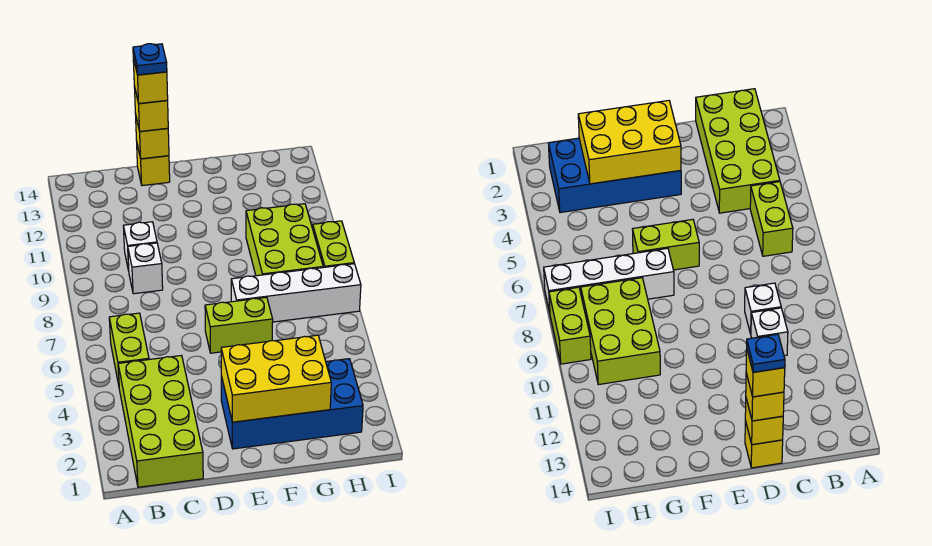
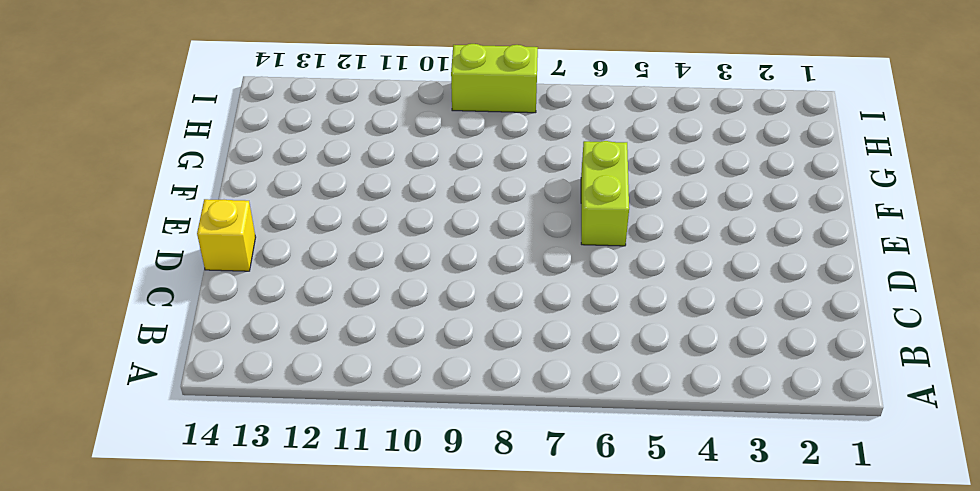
none -> lime 2x4 brick [118,356,203,487]
none -> lime 1x2 brick [109,313,149,385]
none -> white 1x1 brick [128,243,163,294]

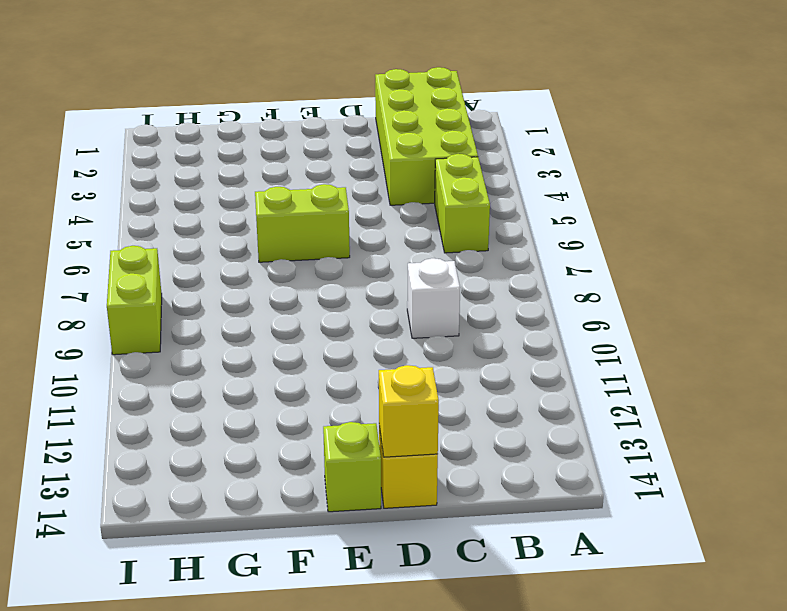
lime 1x1 brick [323,422,381,512] -> none
none -> white 1x1 brick [123,222,157,271]
none -> blue 2x4 brick [221,359,363,449]
none -> white 1x4 brick [231,264,361,322]

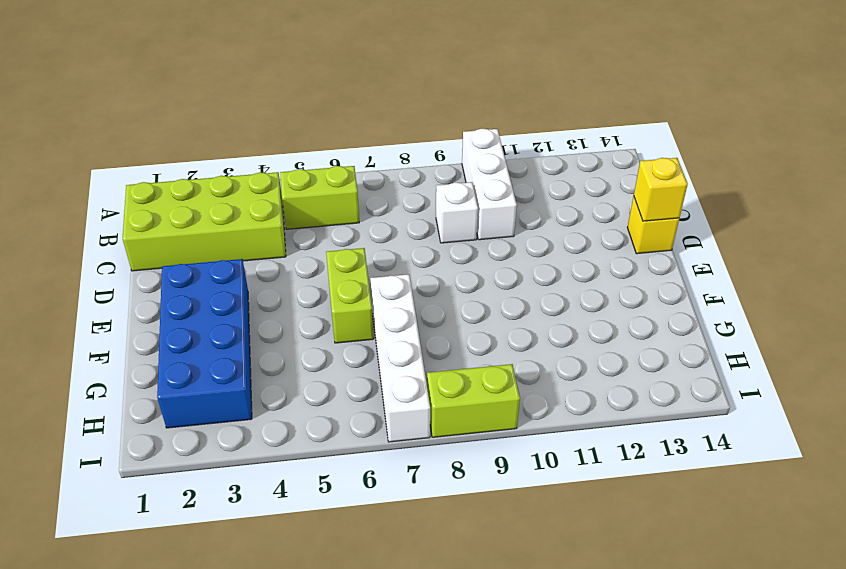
white 1x3 brick [462,129,517,240] -> white 1x1 brick [123,222,157,271]
none -> lime 2x3 brick [246,204,323,276]
none -> yellow 2x3 brick [221,335,331,422]
none -> yellow 1x1 brick [134,86,168,131]

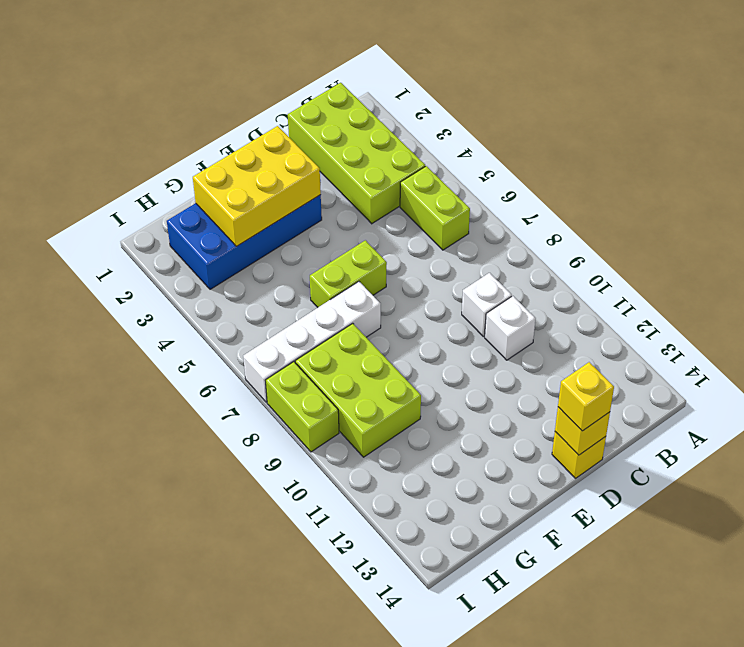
none -> yellow 1x1 brick [133,58,168,104]
none -> blue 1x1 plate [133,44,167,75]

